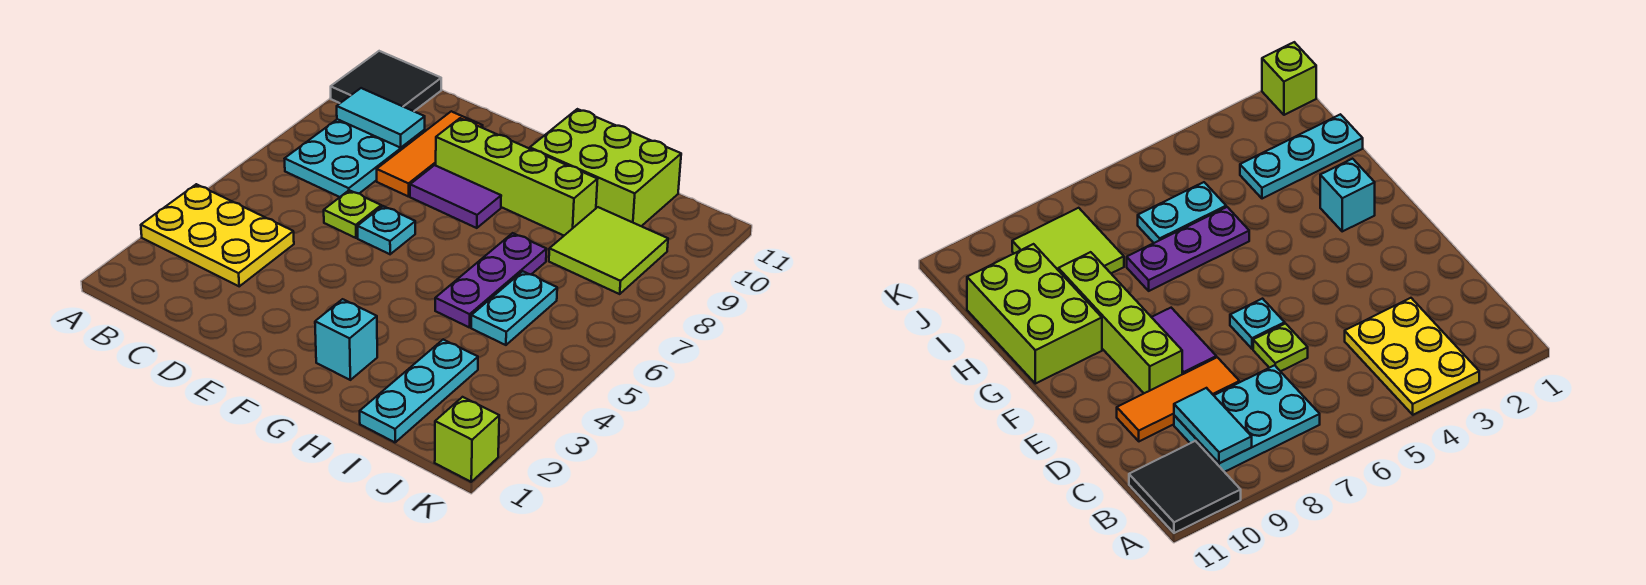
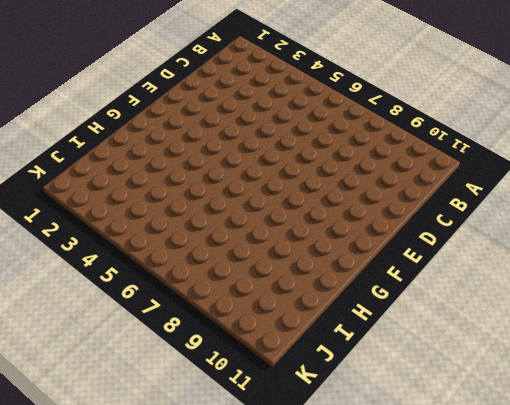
none -> yellow 2x3 plate [141,184,294,286]
none -> black 2x2 tile [331,51,441,111]
none -> cyan 2x3 plate [285,119,425,197]

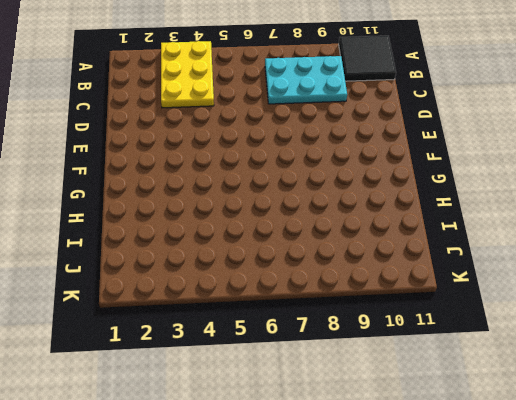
none -> lime 1x1 plate [324,190,381,238]
none -> orange 1x3 tile [377,111,483,197]
none -> cyan 1x1 plate [357,206,415,254]

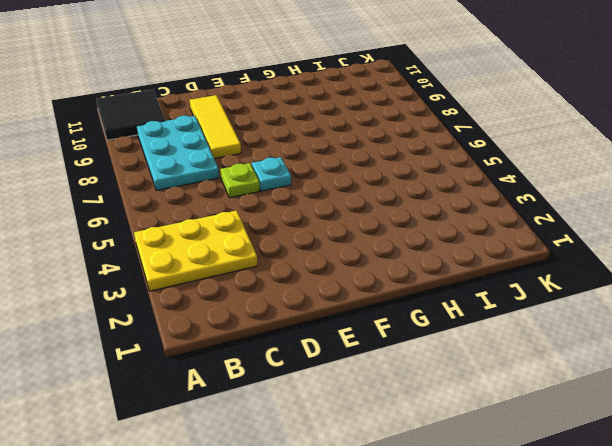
yellow 1x3 tile [190,95,241,159] -> orange 1x3 tile [377,111,483,197]
none -> purple 1x2 tile [410,165,501,228]
none -> lime 1x4 brick [436,118,598,235]
none -> cyan 1x1 brick [315,299,377,380]

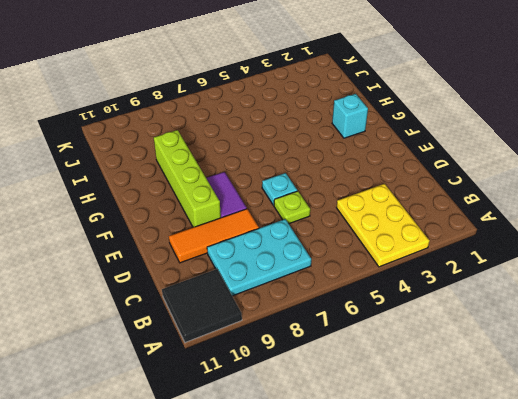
none -> lime 2x3 brick [530,109,681,226]
none -> purple 1x3 plate [435,233,546,327]
none -> cyan 1x3 plate [360,339,478,442]

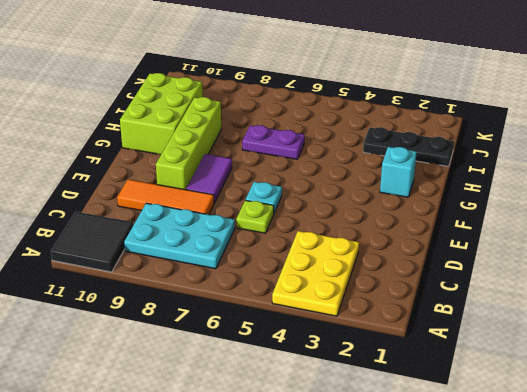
purple 1x2 plate [242,125,305,159] -> purple 1x3 plate [435,233,546,327]
black 1x3 plate [363,127,454,166] -> cyan 1x3 plate [360,339,478,442]
none -> cyan 1x2 plate [471,271,557,345]
none -> lime 2x2 tile [549,207,668,294]
none -> lime 1x1 brick [435,397,499,482]

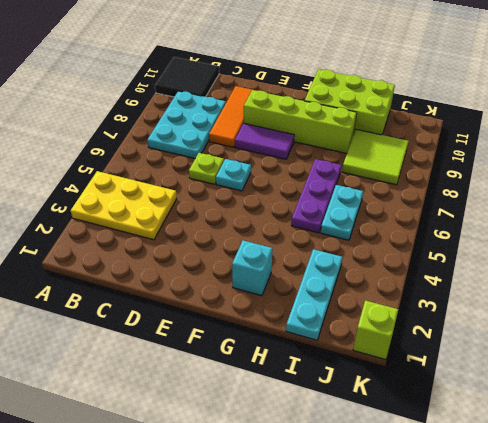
none -> cyan 1x2 tile [337,88,425,148]

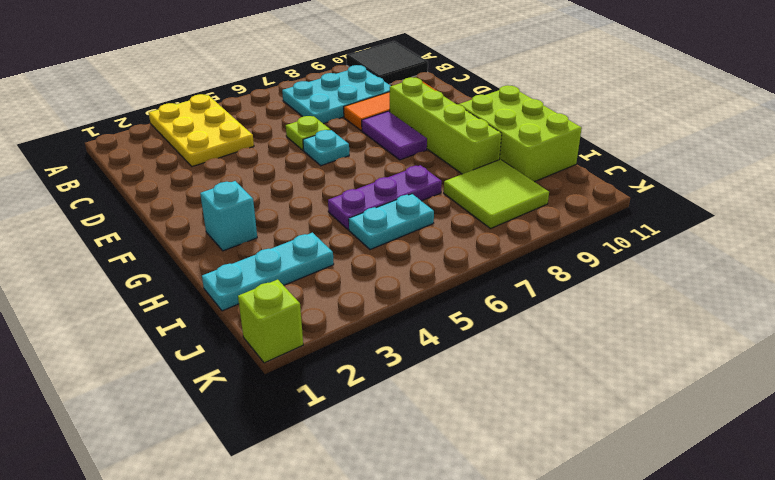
none -> cyan 1x2 tile [337,88,425,148]

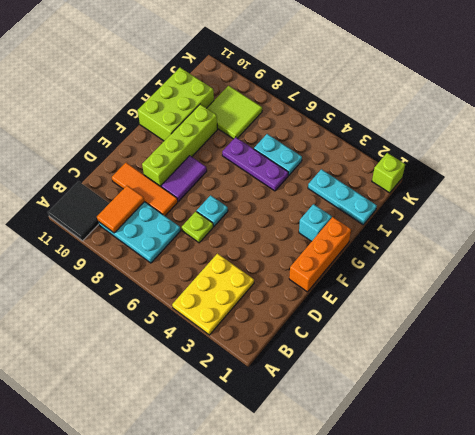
orange 1x2 tile [97,186,144,233] -> cyan 1x2 tile [337,88,425,148]
orange 1x3 brick [289,217,351,292] -> none

